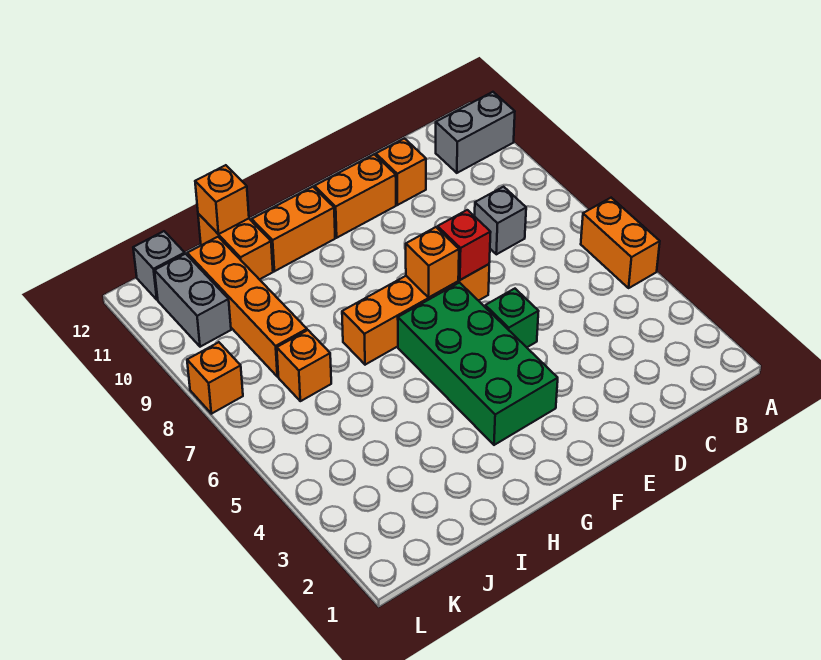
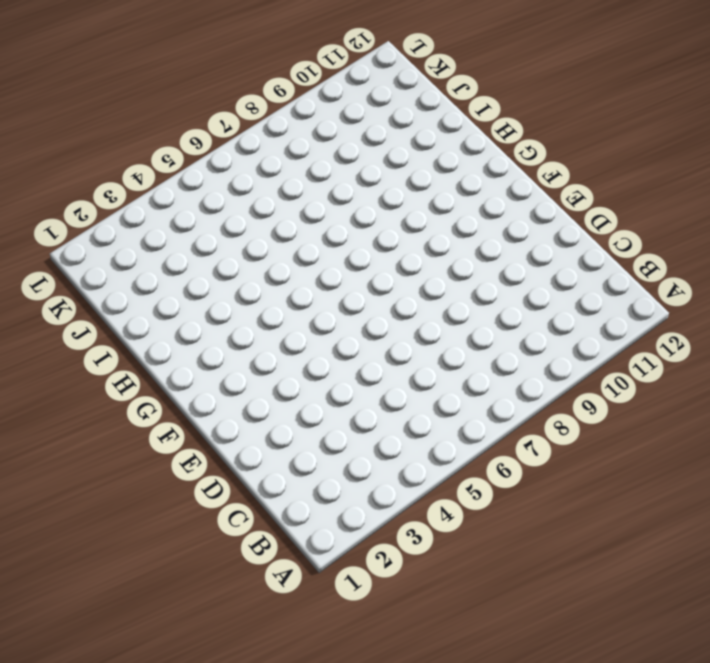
none -> orange 1x2 brick [581,198,660,288]
none -> grey 1x2 brick [436,92,515,173]
none -> grey 1x1 brick [475,187,526,254]

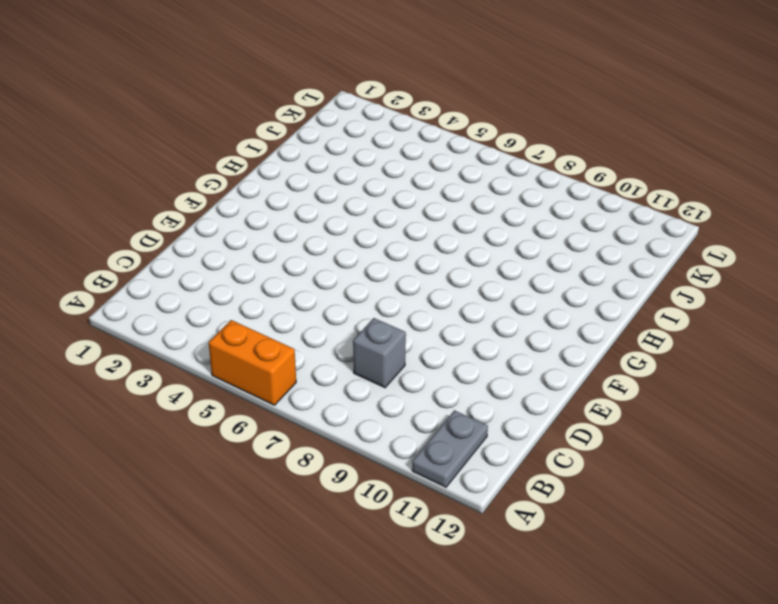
grey 1x2 plate [412,410,488,487] -> grey 1x2 brick [436,92,515,173]
none -> orange 1x1 brick [376,138,426,205]
none -> green 1x1 brick [485,289,539,347]
none -> orange 1x4 brick [342,264,489,365]

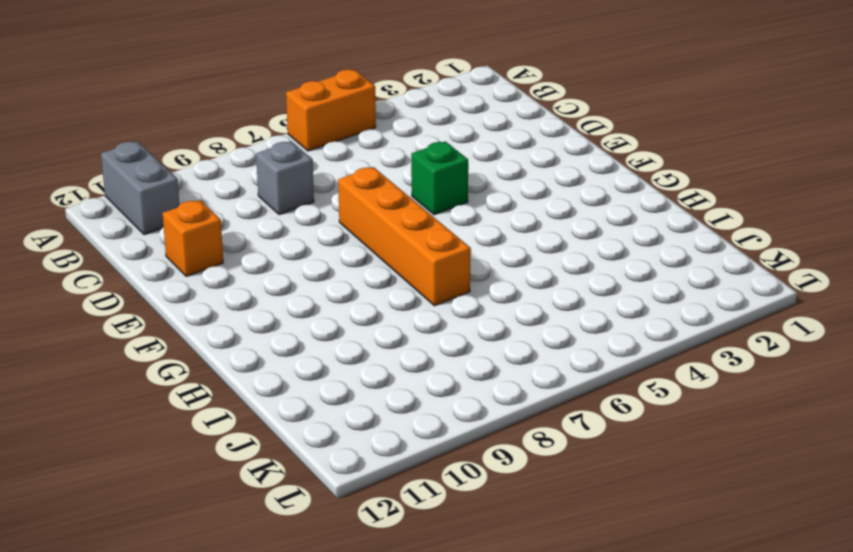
none -> orange 1x2 brick [314,154,396,238]
none -> green 2x4 brick [398,283,558,445]
none -> orange 1x2 brick [252,187,335,271]

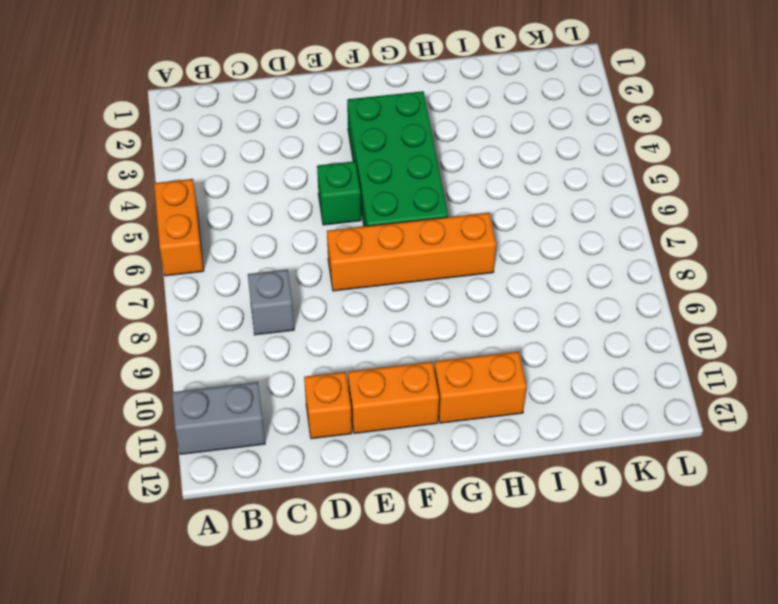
none -> orange 1x2 brick [198,214,273,280]
none -> orange 1x1 brick [277,330,331,401]
none -> orange 1x4 brick [187,237,307,377]

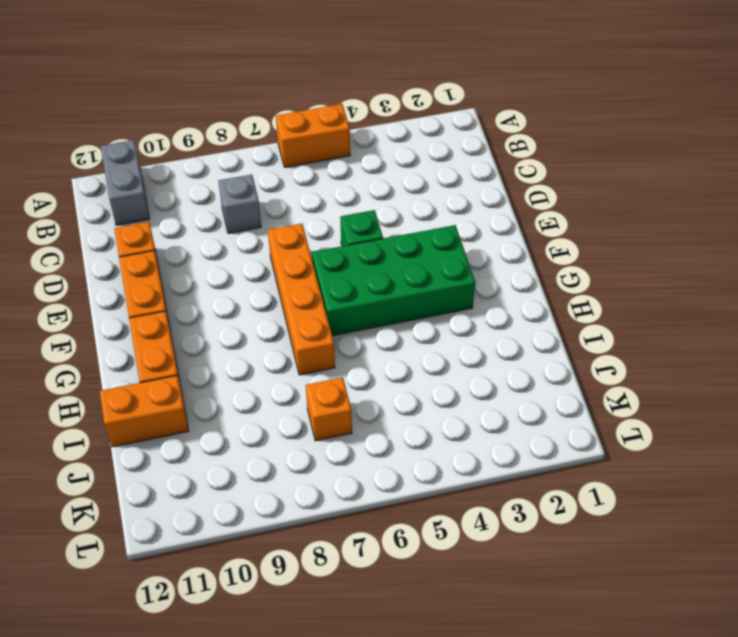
none -> orange 1x4 brick [187,237,307,377]
none -> grey 1x2 brick [155,254,231,347]
none -> grey 1x1 brick [133,231,185,300]

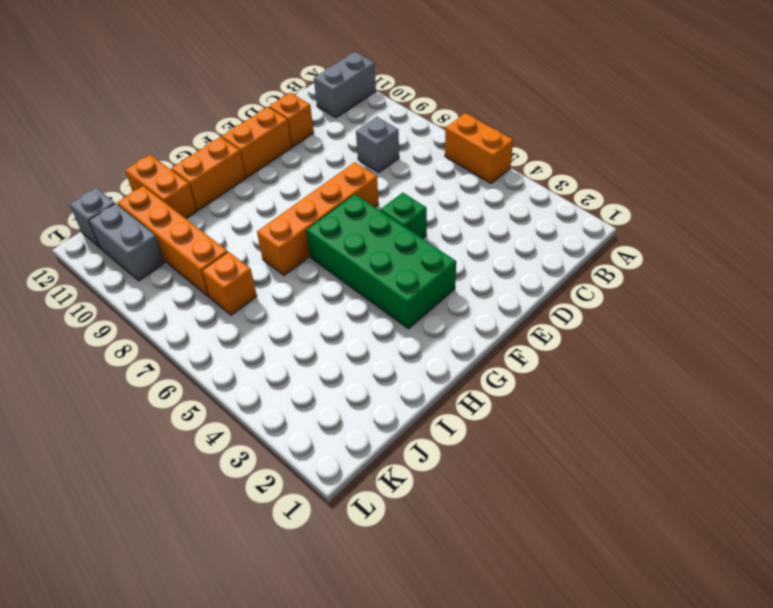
none -> orange 1x1 brick [187,342,243,414]
none -> red 1x1 brick [438,210,491,280]
none -> orange 1x1 brick [406,227,459,298]

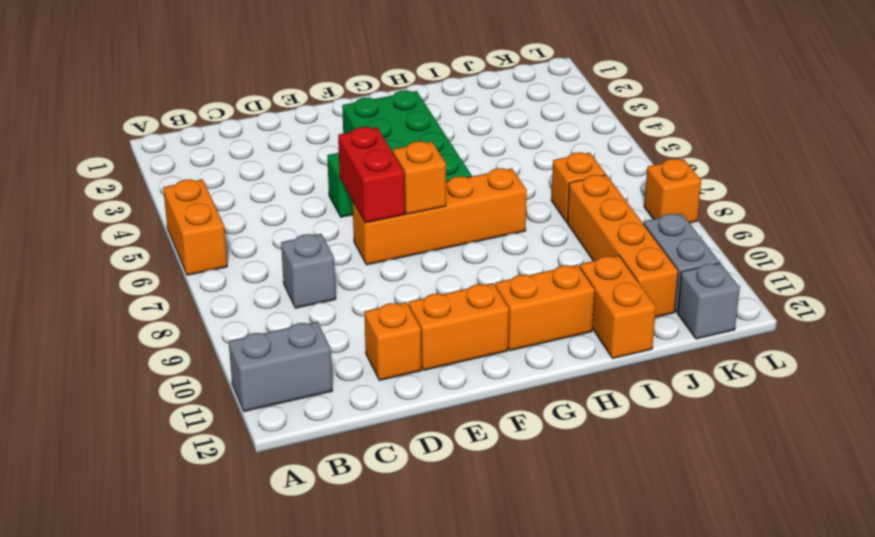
red 1x2 brick [338,127,405,223] -> red 1x1 brick [438,210,491,280]
none -> orange 1x1 brick [195,165,249,234]

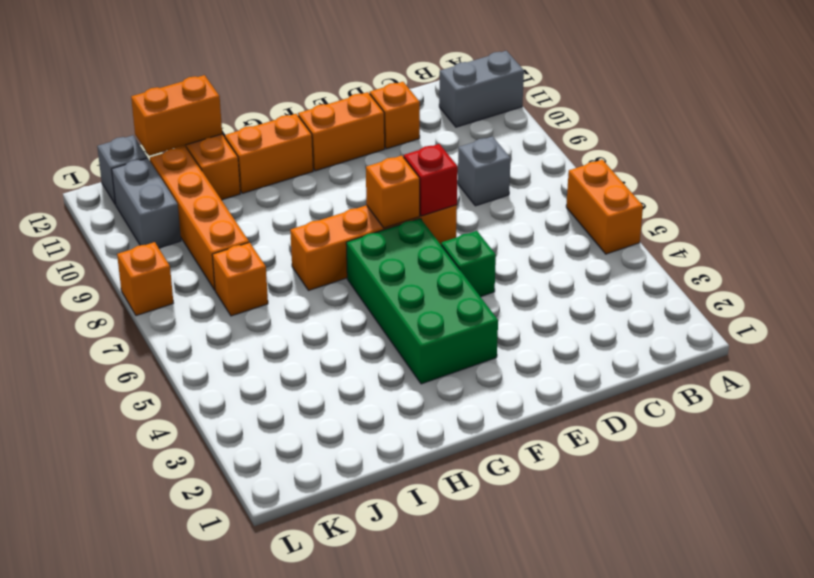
orange 1x2 brick [131,75,222,156] -> orange 1x1 brick [195,165,249,234]

